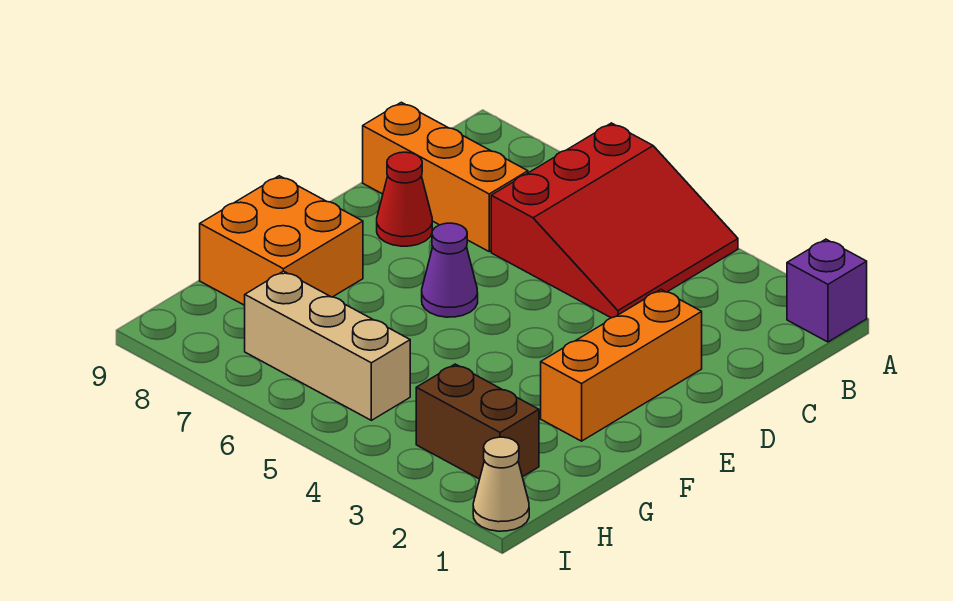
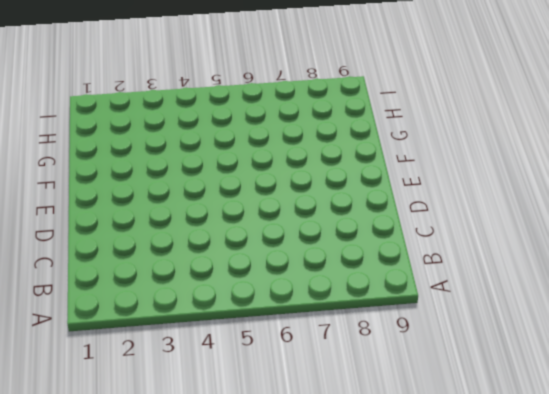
none -> purple 1x1 brick [787,239,867,342]
none -> red 3x3 slope [491,123,738,318]

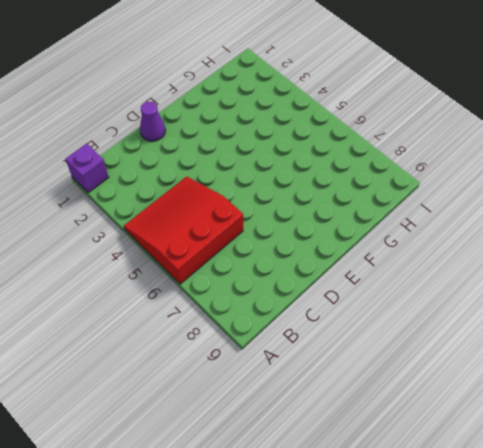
purple 1x1 cone [140,102,166,141] -> purple 1x1 cone moved to [422,223,478,317]
none -> orange 1x3 brick [363,102,528,251]
none -> orange 1x3 brick [541,290,702,441]

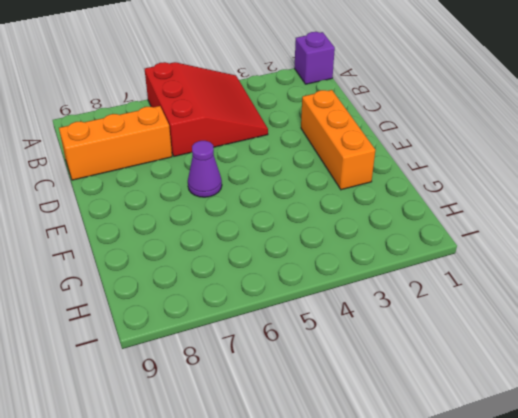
none -> red 1x1 cone [377,152,432,246]
none -> orange 2x2 brick [200,176,363,305]

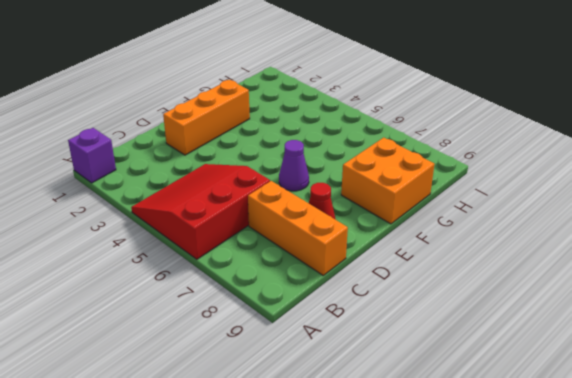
none -> brown 1x2 brick [416,364,539,479]
none -> tan 1x3 brick [245,271,410,420]

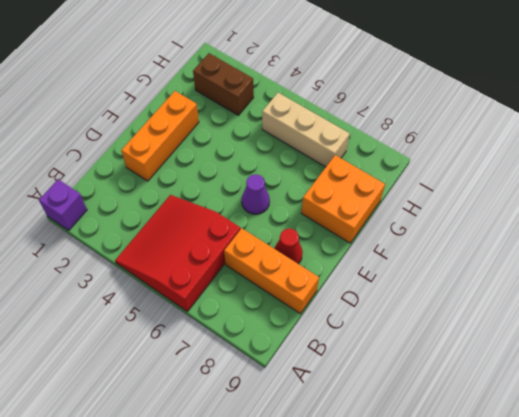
none -> tan 1x1 cone [473,437,529,531]

